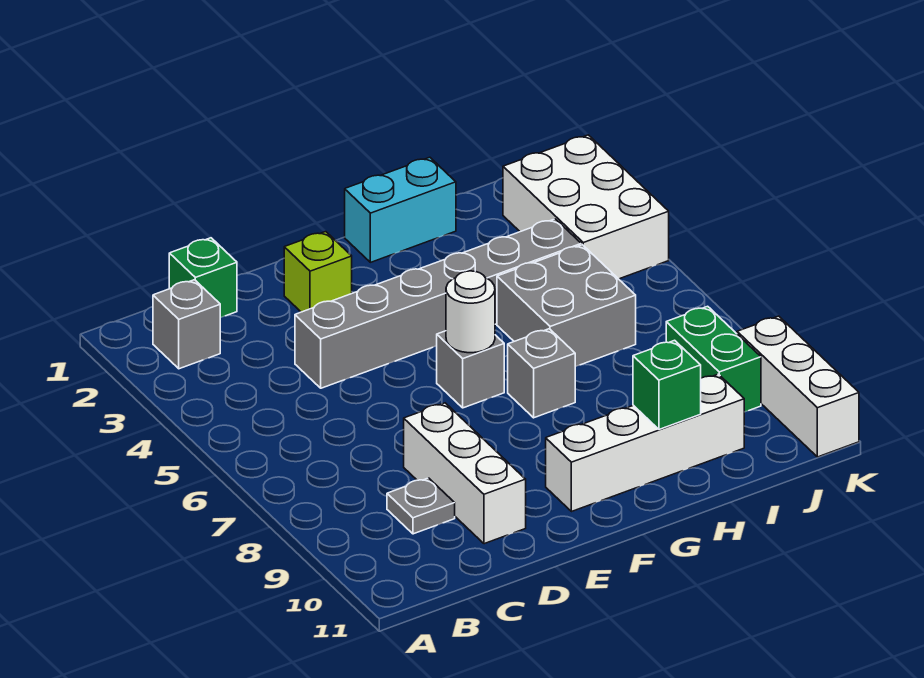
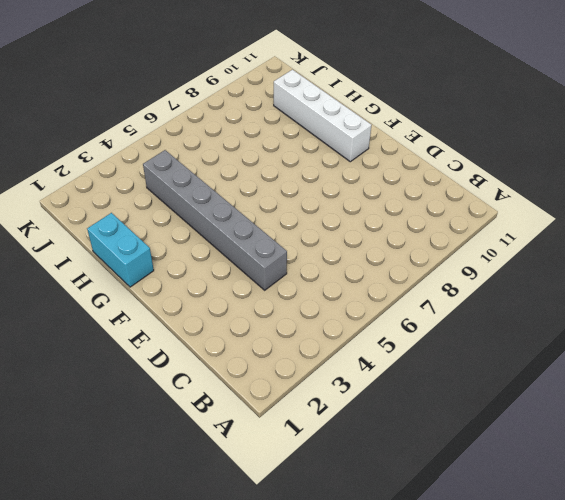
none -> grey 1x1 brick [153,280,220,369]
none -> green 1x1 brick [169,238,237,318]
none -> grey 1x1 plate [387,478,455,534]

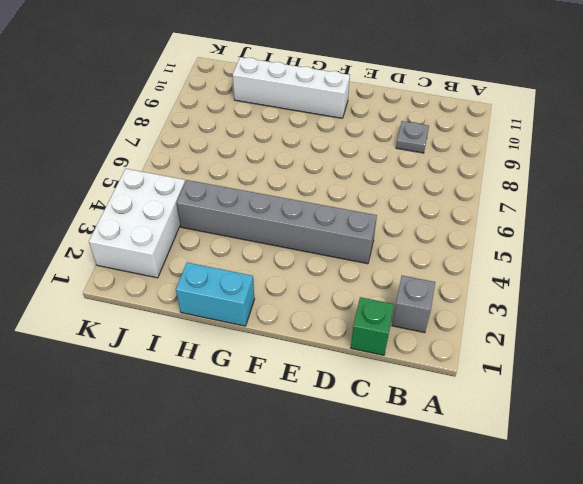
none -> white 1x3 brick [404,403,526,544]
none -> lime 1x1 brick [284,232,352,312]
none -> grey 1x1 brick [437,331,504,408]

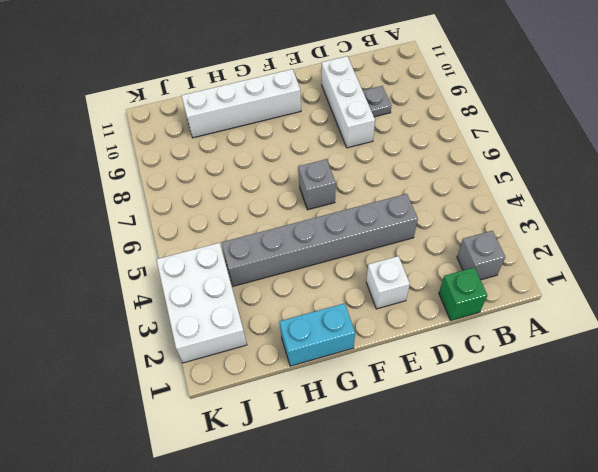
white 1x1 brick [366,256,410,309] -> lime 1x1 brick [284,232,352,312]
none -> grey 1x1 brick [508,329,575,418]
none -> grey 2x2 brick [497,245,636,367]
none -> green 1x2 brick [666,306,761,412]

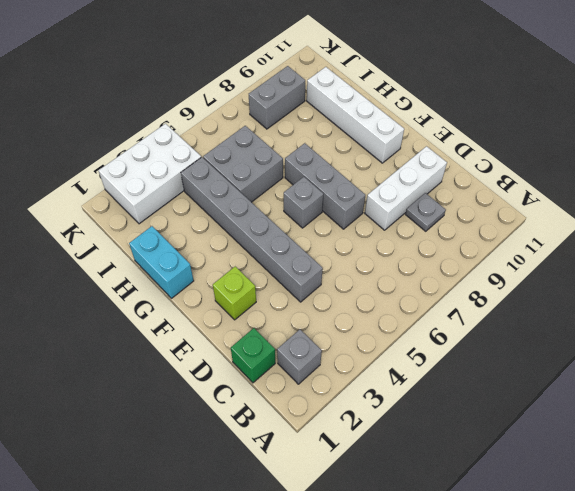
grey 1x3 brick [285,143,365,229] -> grey 1x1 brick [508,329,575,418]
grey 1x2 brick [249,66,305,129] -> green 1x2 brick [666,306,761,412]
none -> white 1x3 brick [737,316,859,457]
none -> white 1x1 round brick [446,271,495,353]
none -> green 1x1 brick [633,340,701,429]

